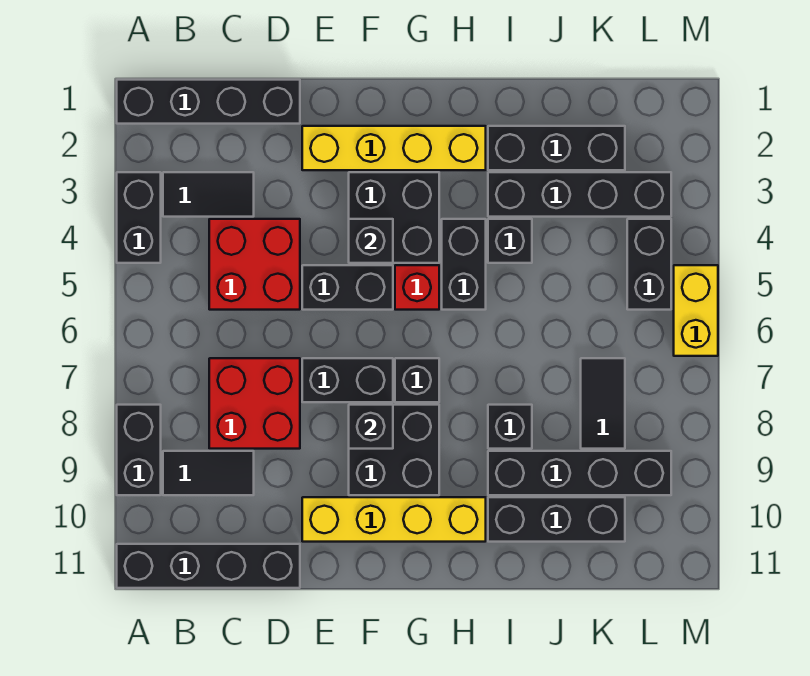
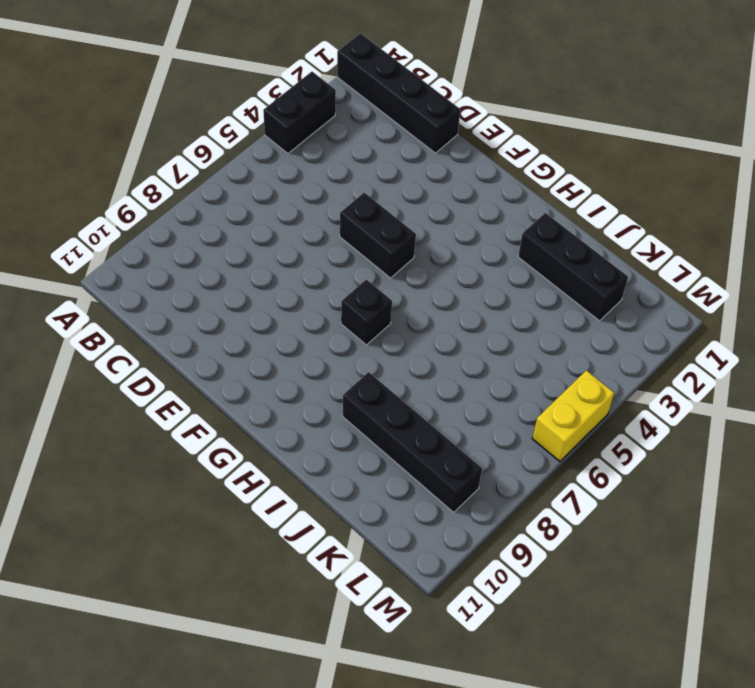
none -> black 1x2 brick [117,405,161,495]
none -> black 1x4 brick [117,544,300,588]
none -> black 1x2 tile [163,172,254,217]

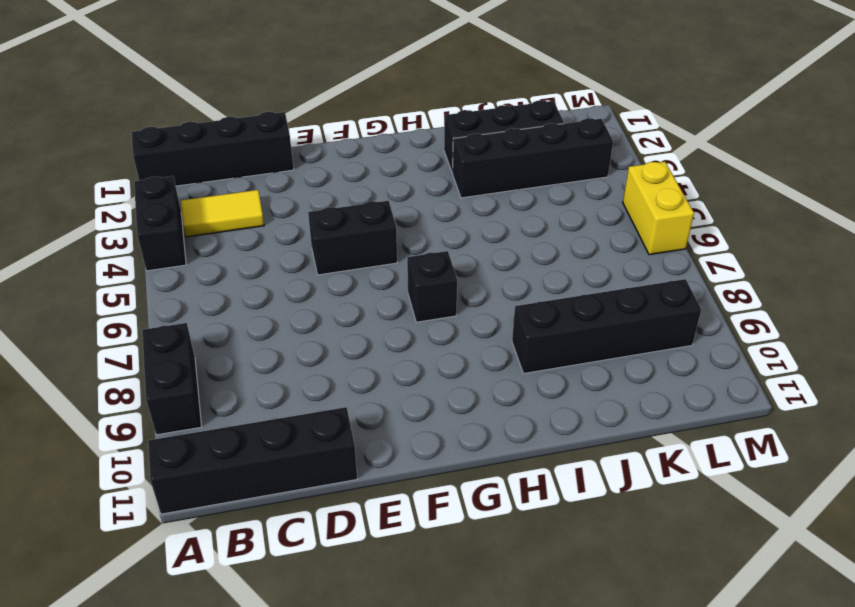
yellow 1x2 tile [181,190,264,237] -> black 1x2 tile [163,172,254,217]
none -> black 1x2 tile [163,451,254,495]
none -> red 2x2 brick [209,219,300,310]
none -> red 2x2 brick [209,358,300,449]

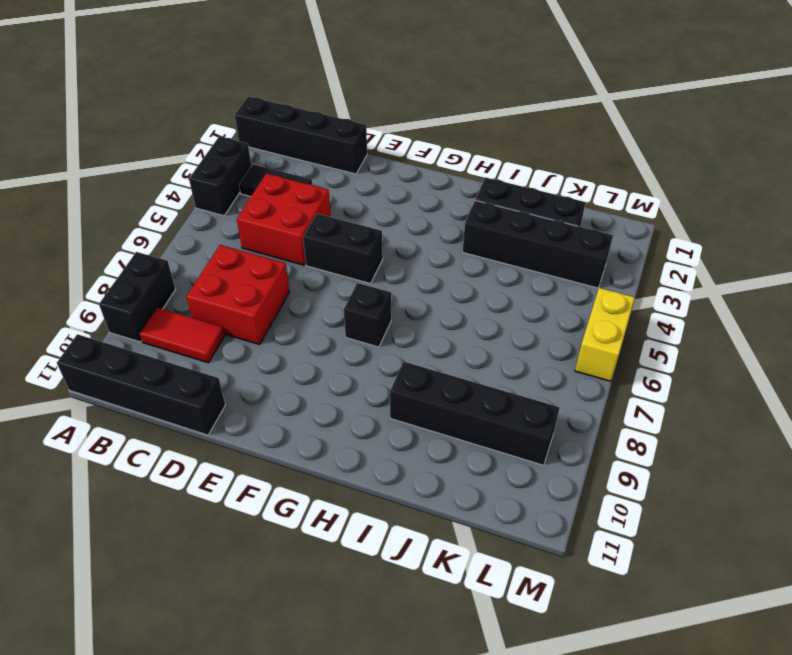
red 1x2 tile [140,307,225,363] -> black 1x2 tile [163,451,254,495]
none -> yellow 1x4 brick [302,126,486,170]
none -> black 1x2 brick [302,358,393,402]
none -> yellow 1x4 brick [302,497,486,542]

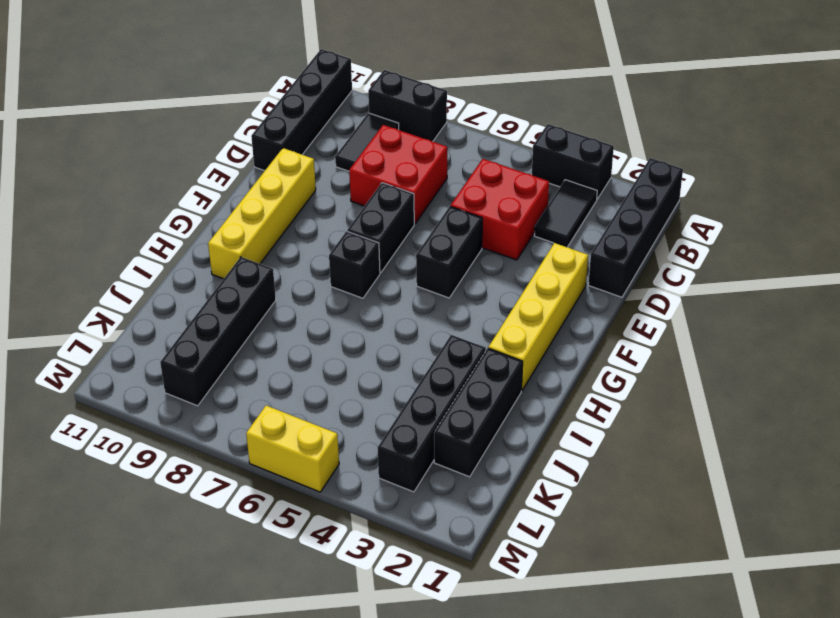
none -> black 2x2 brick [349,172,439,263]
none -> black 2x2 brick [349,405,439,495]
none -> red 1x1 brick [395,265,439,310]

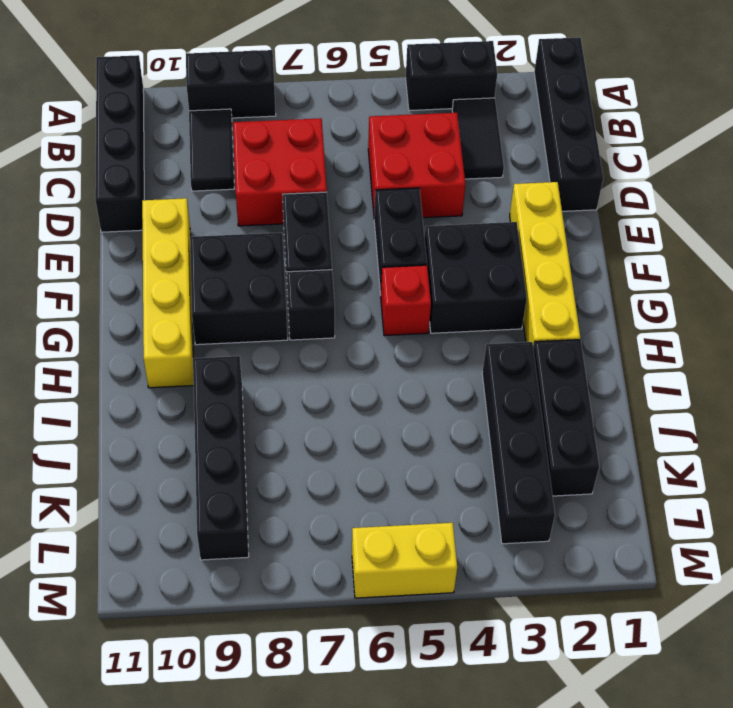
none -> black 1x2 brick [442,219,486,310]
none -> black 1x1 brick [488,219,532,263]
none -> black 1x1 brick [488,405,532,449]

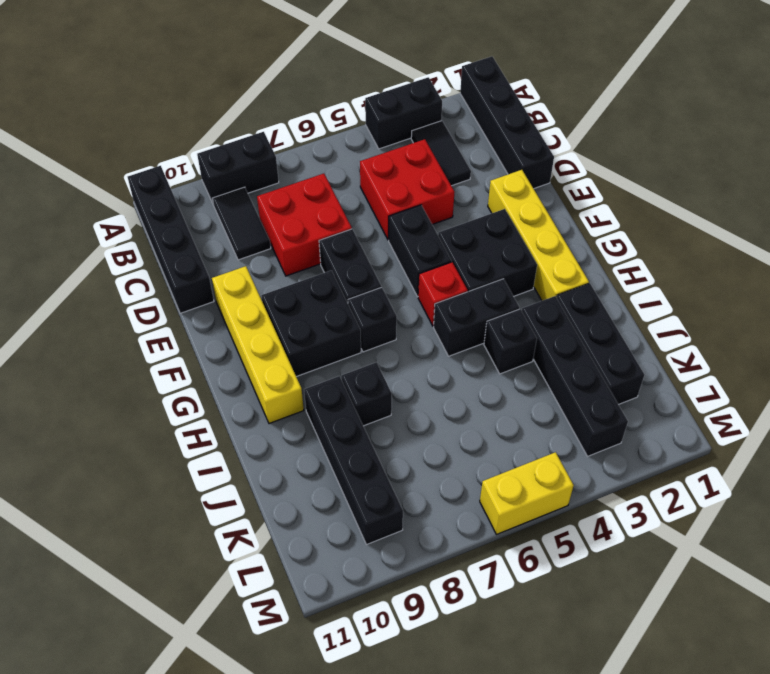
none -> black 1x3 brick [488,497,625,542]
none -> black 1x2 tile [581,358,625,449]
none -> black 1x2 brick [627,219,671,310]

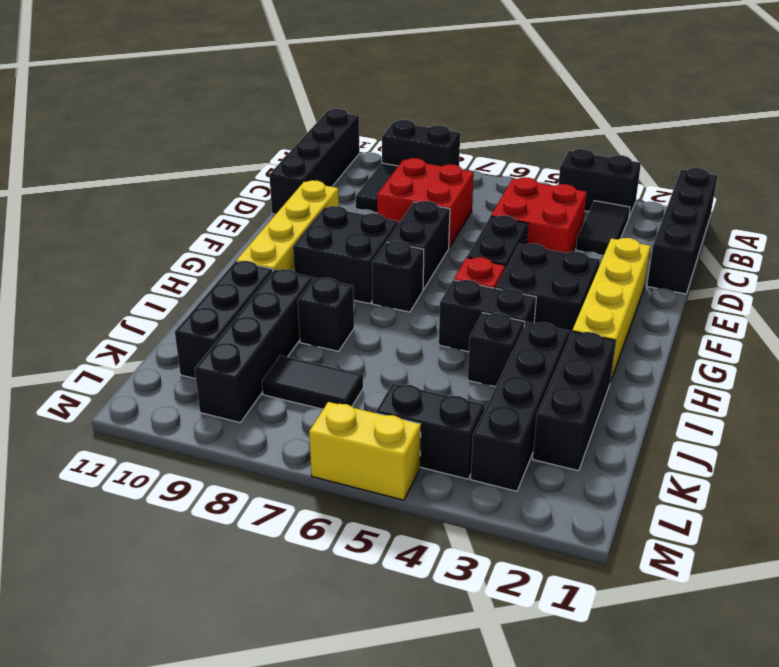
none -> black 1x1 brick [349,219,393,263]
none -> black 1x1 brick [349,405,393,449]

